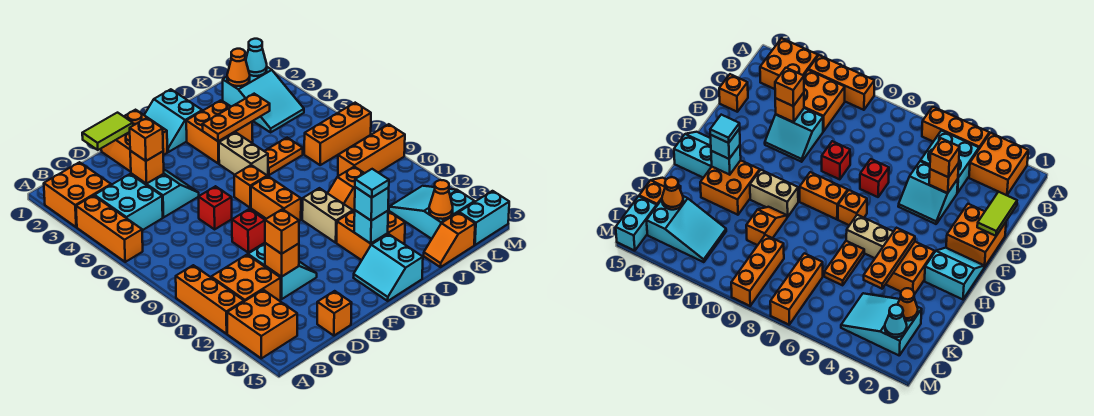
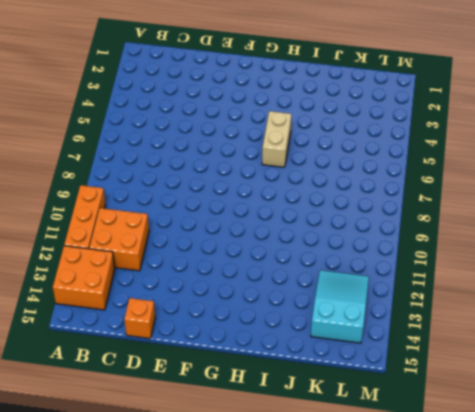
none -> orange 2x2 brick [44,162,111,227]
none -> orange 1x3 brick [76,196,143,262]
none -> cyan 2x2 brick [95,174,163,230]
none -> cyan 2x2 slope [131,170,199,217]

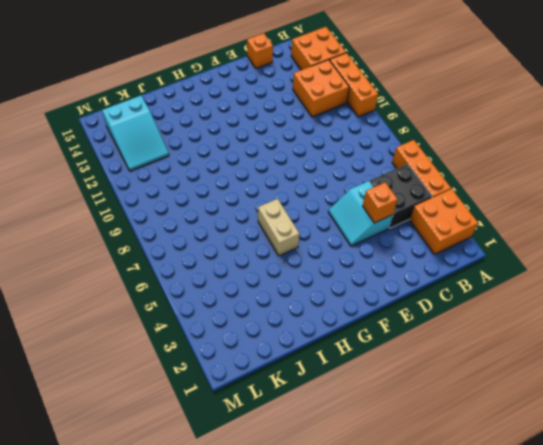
black 2x2 brick [370,164,432,228] -> cyan 2x2 brick [95,174,163,230]
none -> cyan 2x2 slope [248,244,317,299]
none -> orange 2x2 brick [101,110,167,172]
none -> red 1x1 brick [198,186,232,229]
none -> red 1x1 brick [232,209,265,252]

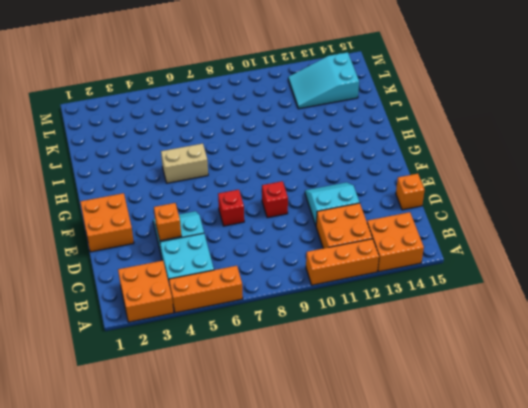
none -> cyan 2x2 slope [144,89,202,152]
none -> orange 1x1 brick [234,165,267,208]
none -> orange 1x2 brick [251,176,301,221]
none -> cyan 2x2 slope [354,234,423,301]

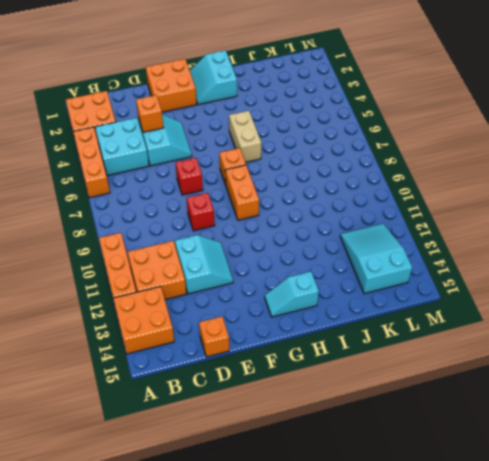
cyan 1x2 slope [265,272,319,317] -> cyan 2x2 slope [354,234,423,301]
none -> orange 2x2 brick [186,101,253,164]
none -> tan 1x2 brick [302,188,353,243]
none -> orange 2x2 brick [337,210,405,260]
none -> orange 1x2 plate [265,138,303,175]

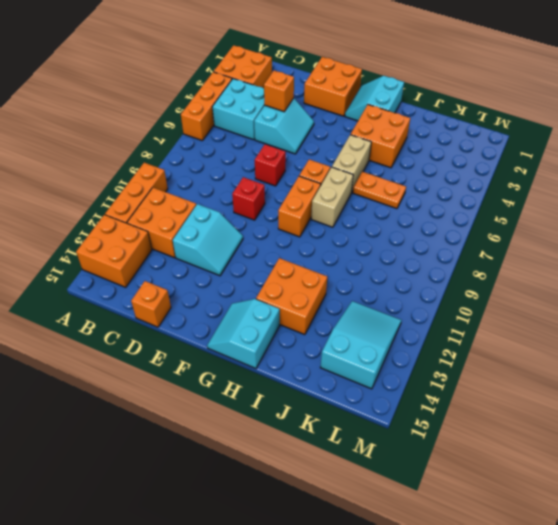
tan 1x2 brick [311,167,353,227] -> tan 1x2 brick moved to [302,188,353,243]
none -> orange 1x2 slope [328,167,364,210]
none -> orange 1x2 slope [424,213,475,267]
none -> cyan 2x3 slope [223,67,304,132]
none -> orange 1x3 brick [304,103,371,165]

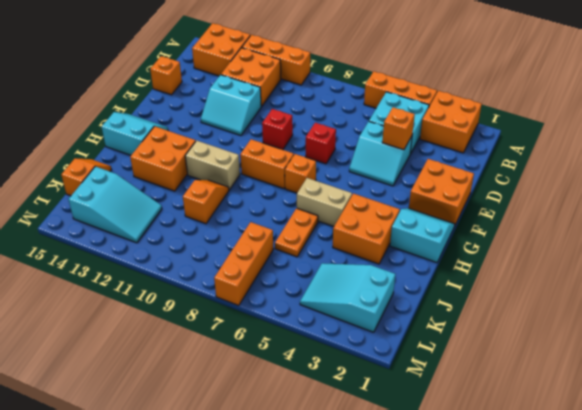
none -> orange 1x3 brick [338,124,405,176]
none -> cyan 1x2 brick [459,191,509,245]
none -> lime 1x2 tile [82,113,133,150]
none -> orange 1x1 brick [265,243,299,277]

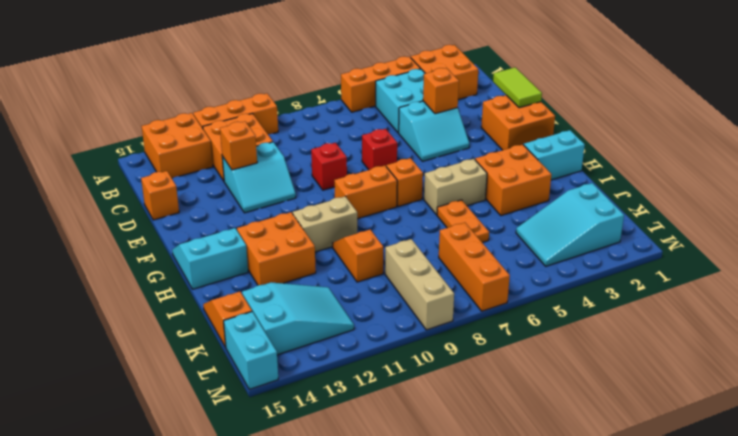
tan 1x3 brick [385,239,454,330] -> orange 1x3 brick [338,124,405,176]
none -> orange 1x3 plate [202,94,270,141]
none -> cyan 1x1 brick [354,210,388,244]
none -> orange 1x1 cone [227,49,250,86]
none -> orange 1x1 cone [429,180,453,219]

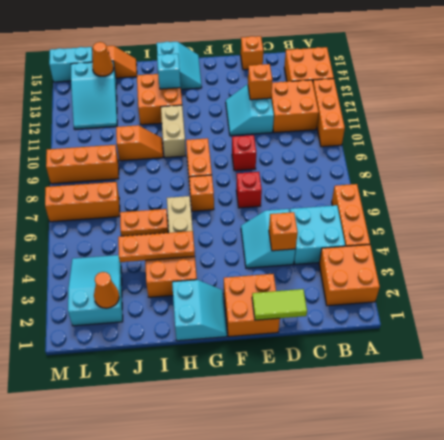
none -> cyan 1x1 cone [246,39,267,76]
none -> orange 1x1 brick [130,118,163,161]
none -> orange 1x1 brick [265,209,299,254]
none -> cyan 1x1 brick [355,187,389,221]

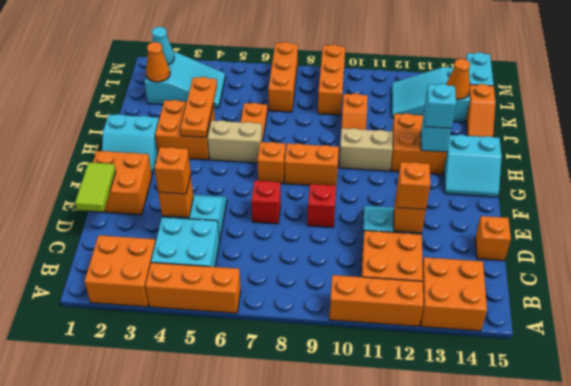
none -> cyan 1x1 tile [355,169,389,197]

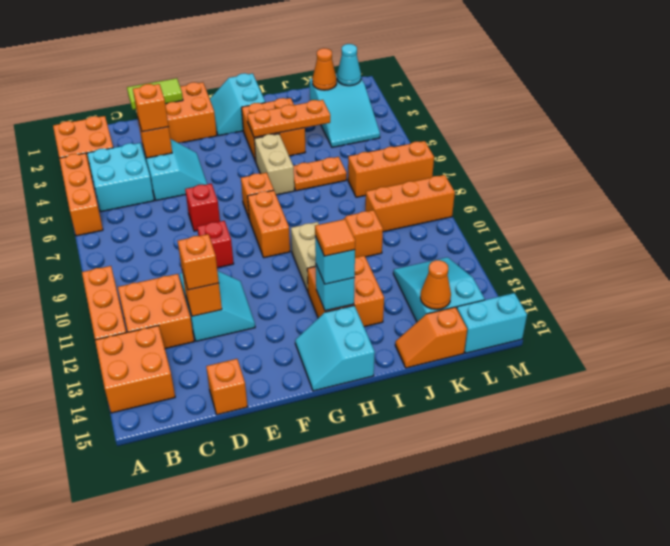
orange 1x1 tile [315,219,355,256] -> cyan 1x1 tile [355,169,389,197]

